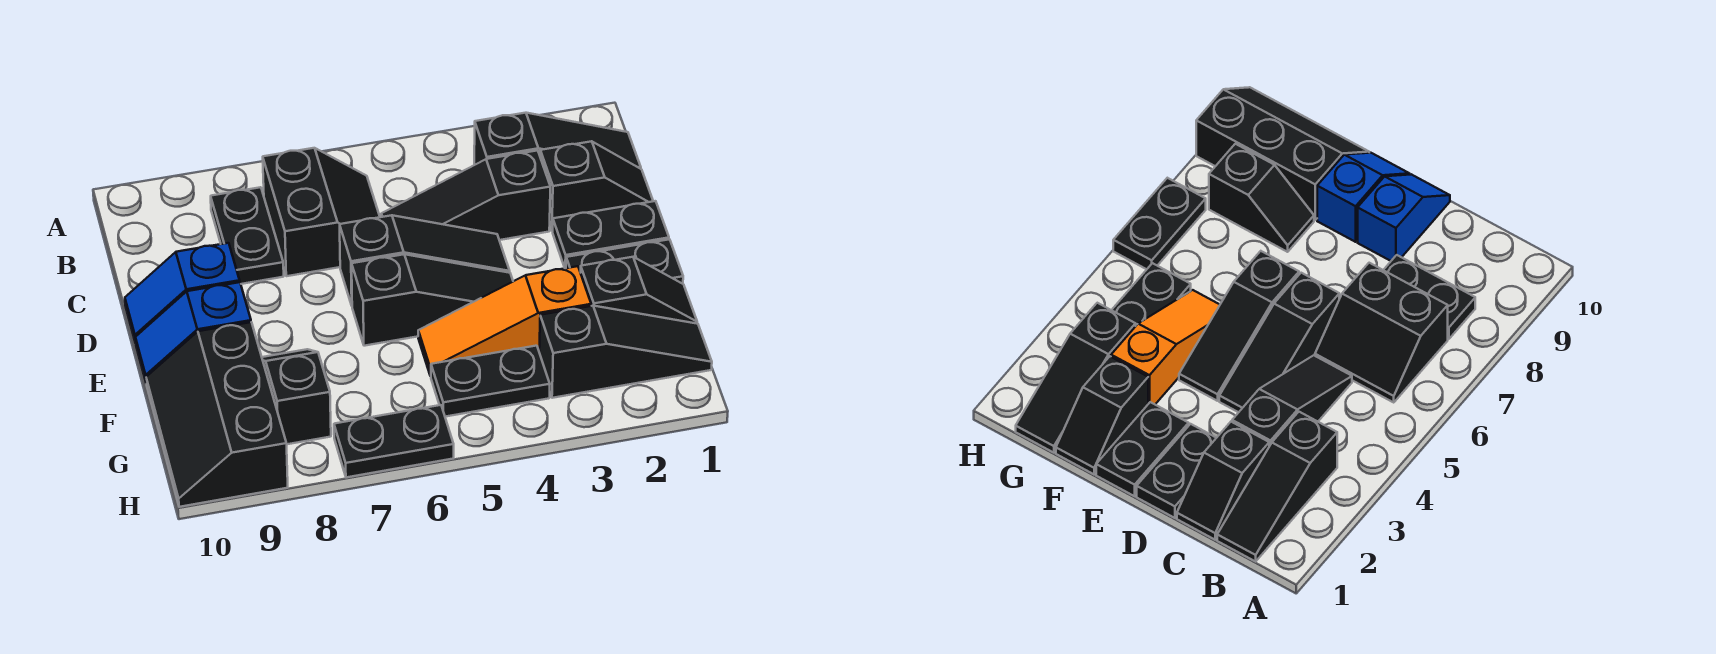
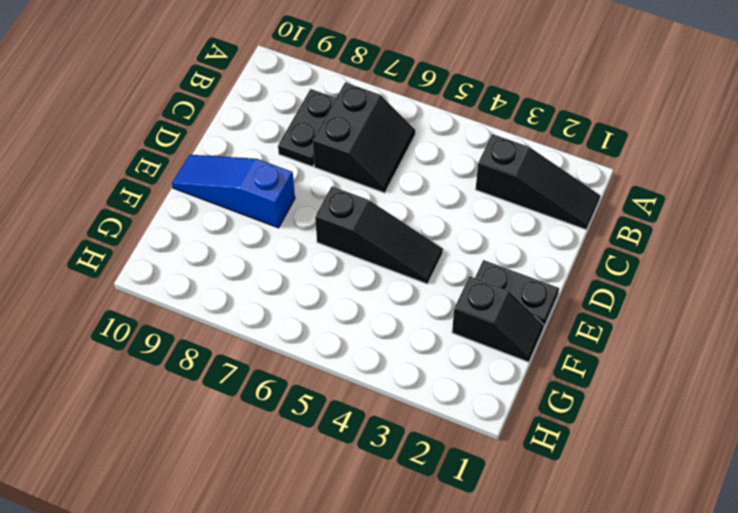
blue 1x3 slope [172,155,295,228] -> blue 1x2 slope [135,282,251,381]
none -> black 1x2 slope [540,141,653,231]
none -> black 1x3 slope [381,150,550,240]
none -> black 1x2 plate [553,201,669,268]

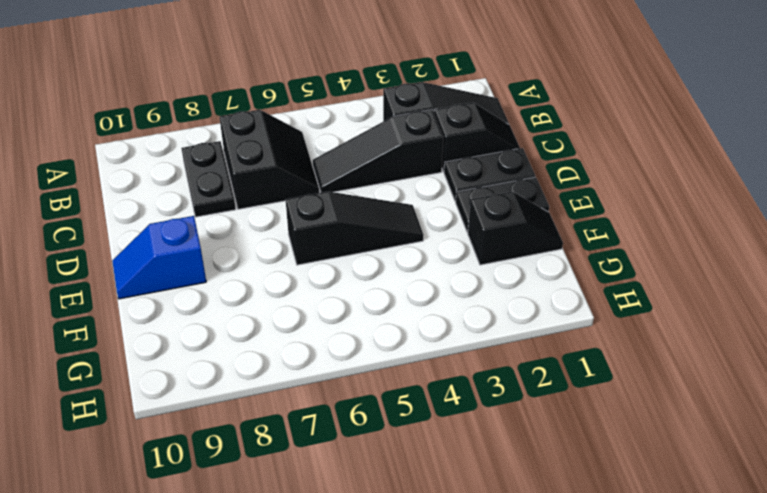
none -> black 1x3 slope [340,215,510,305]
none -> blue 1x2 slope [125,243,240,343]
none -> orange 1x3 slope [418,266,591,376]

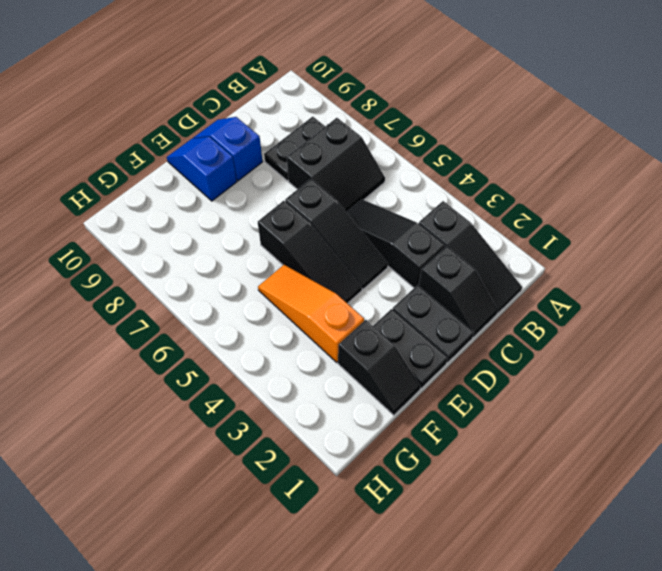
none -> black 1x2 slope [262,349,331,444]
none -> black 2x3 slope [146,322,288,507]
none -> black 1x3 slope [539,306,712,398]

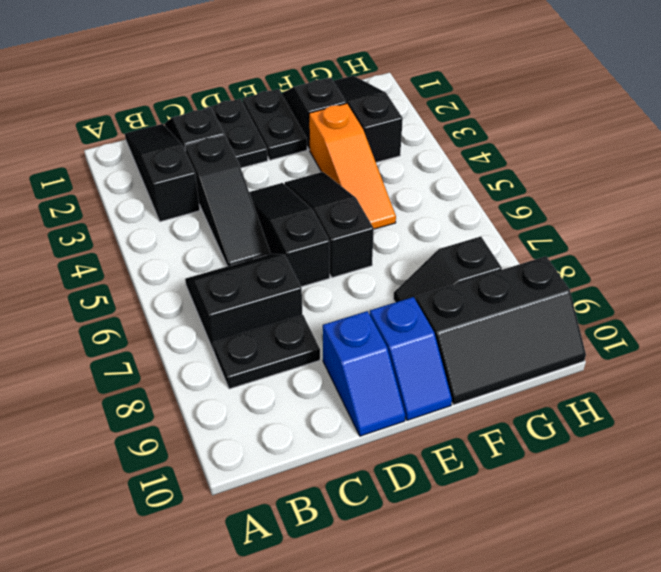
none -> black 1x2 plate [431,346,550,417]
none -> black 1x2 plate [334,405,454,477]

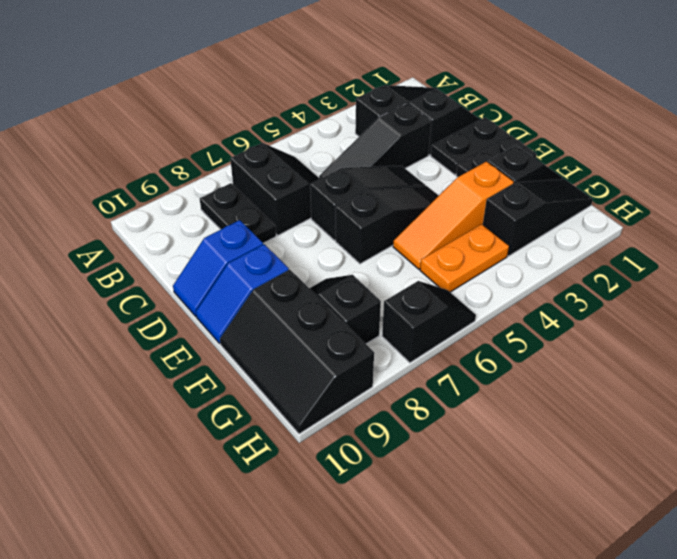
orange 1x2 plate [420,224,509,292] -> black 1x2 plate [431,346,550,417]
black 1x2 slope [382,281,476,363] -> black 1x2 plate [334,405,454,477]

